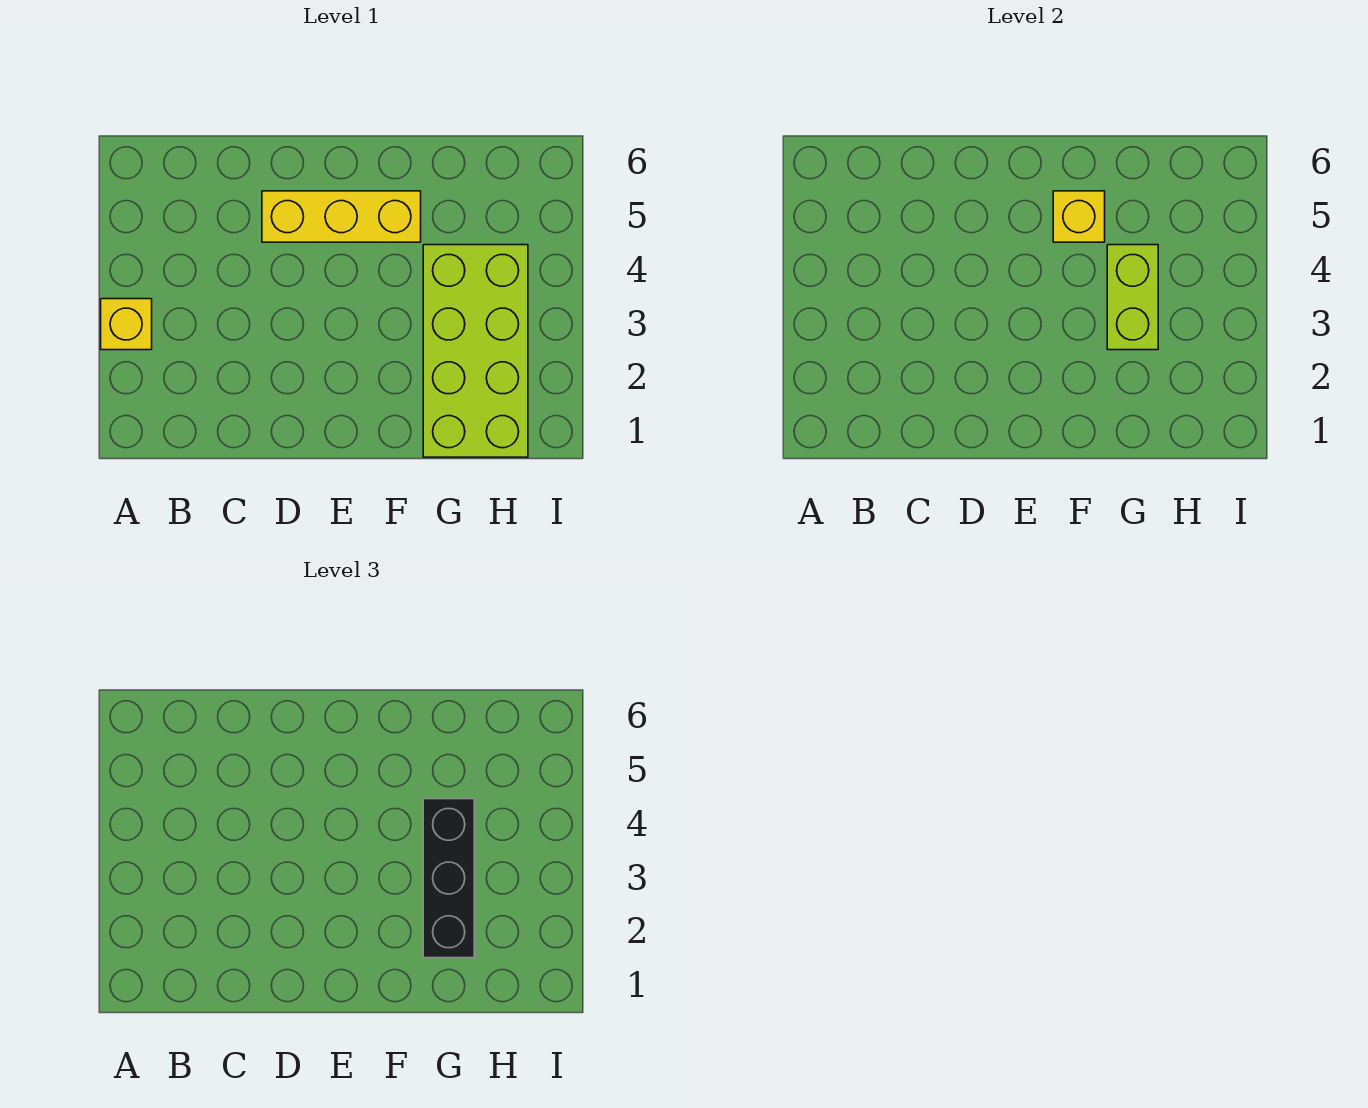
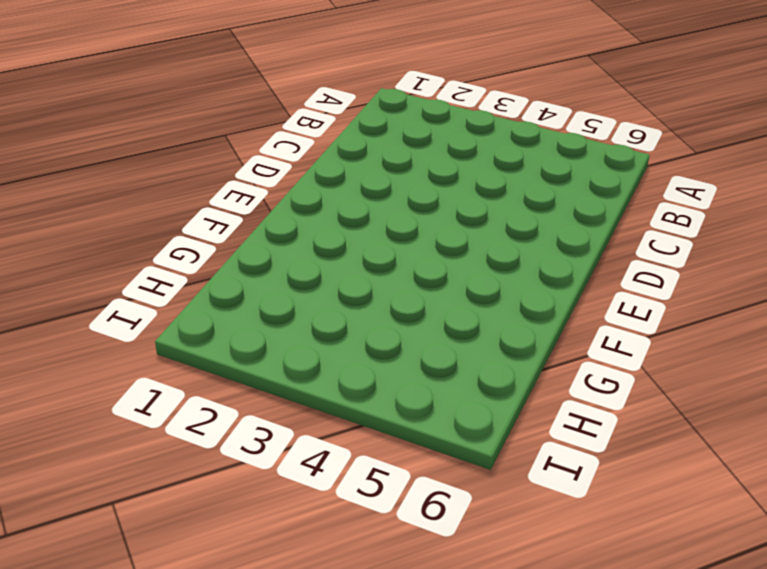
none -> yellow 1x1 brick [101,299,152,350]
none -> yellow 1x3 brick [262,191,421,242]

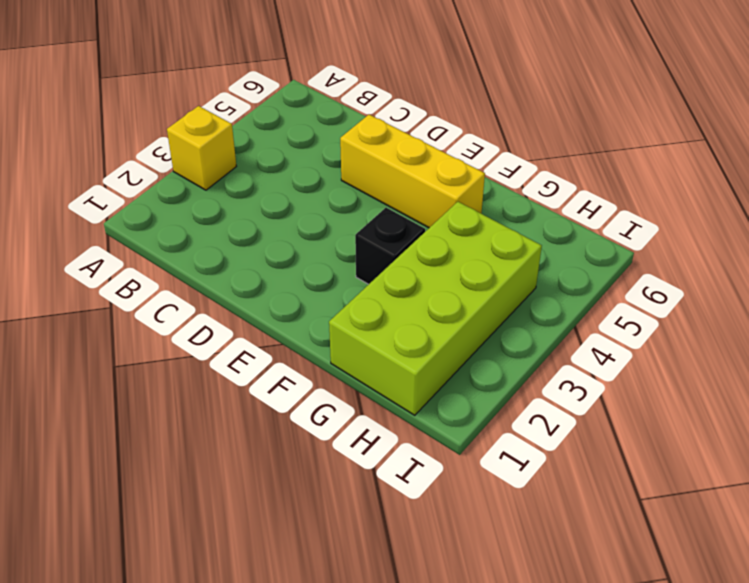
black 1x1 brick [355,208,425,284] -> none
none -> yellow 1x1 brick [1053,191,1105,242]
none -> lime 1x2 brick [1107,245,1158,350]

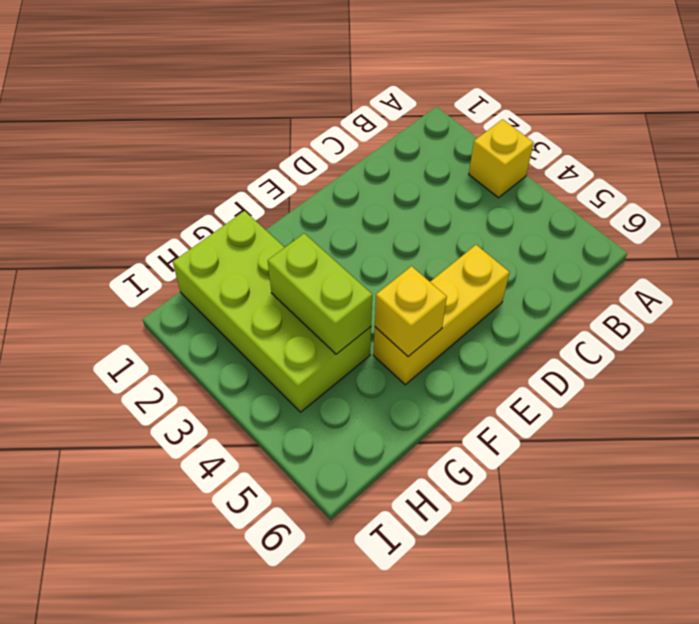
none -> black 1x3 brick [423,799,474,958]

